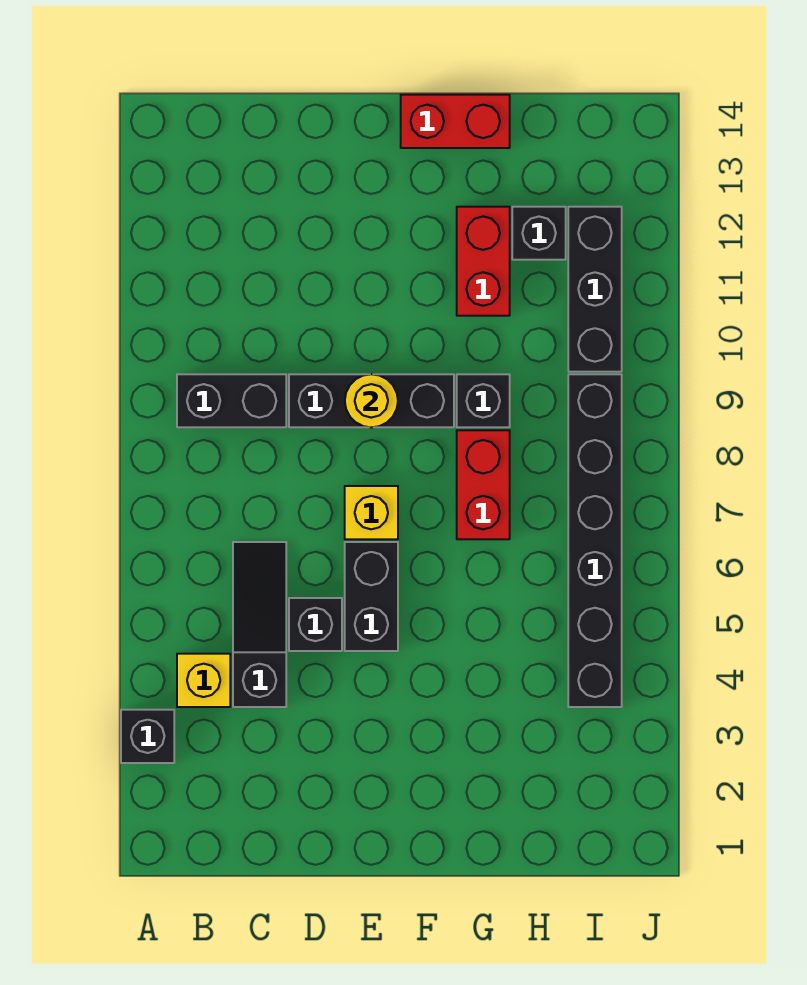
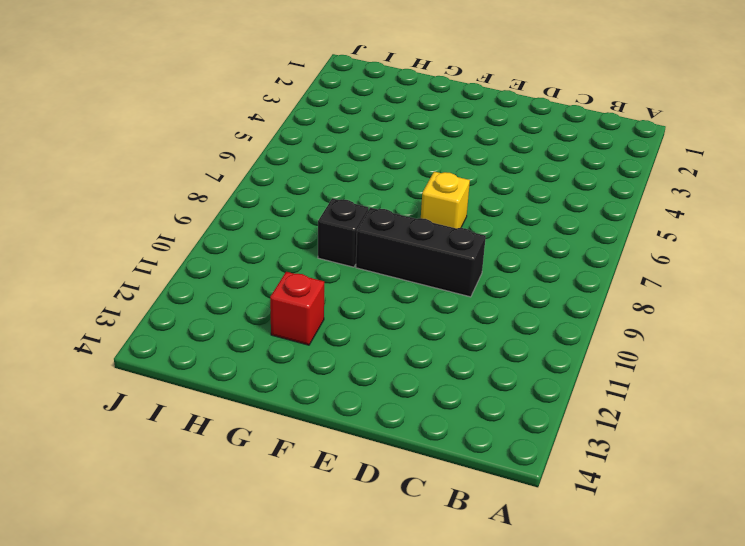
red 1x1 brick [270,272,324,345] -> red 1x2 brick [457,207,510,316]
none -> black 1x1 brick [121,710,174,763]
none -> yellow 1x1 brick [177,654,230,707]
none -> black 1x2 brick [177,374,286,427]

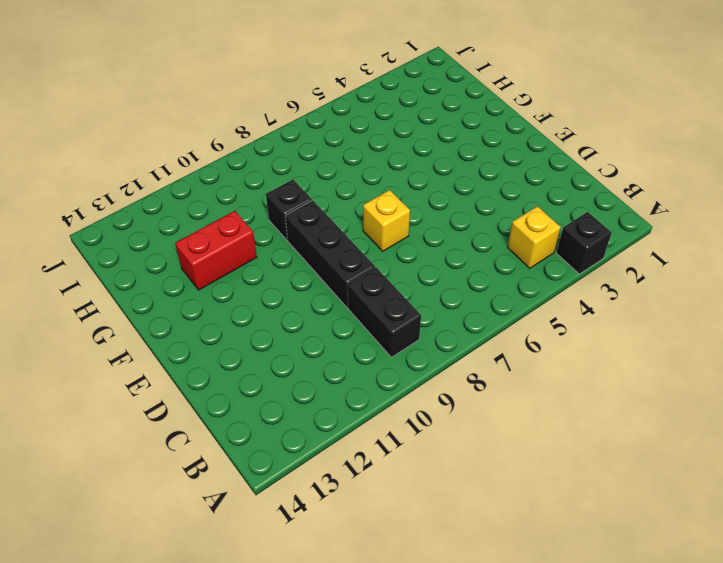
none -> black 1x3 slope [233,542,286,707]
none -> black 1x1 brick [289,598,342,651]
none -> black 1x2 brick [345,542,398,651]

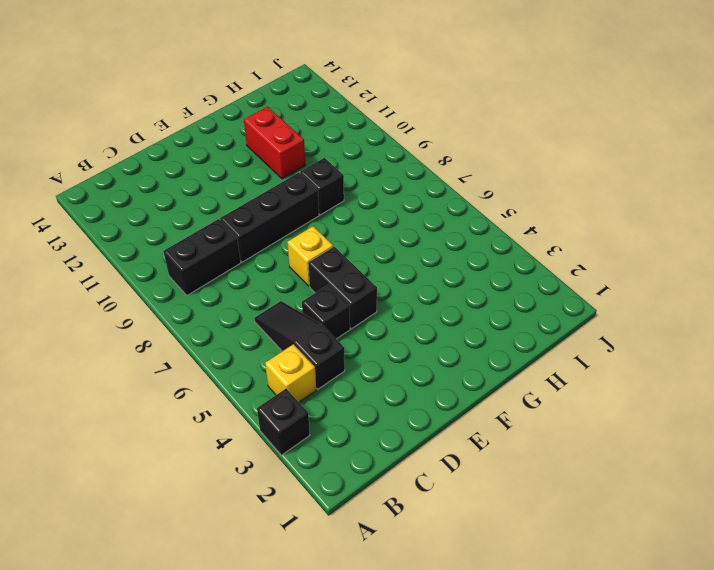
none -> red 1x2 brick [401,95,510,148]
none -> red 1x2 brick [457,430,510,539]
none -> black 1x1 brick [512,207,566,260]

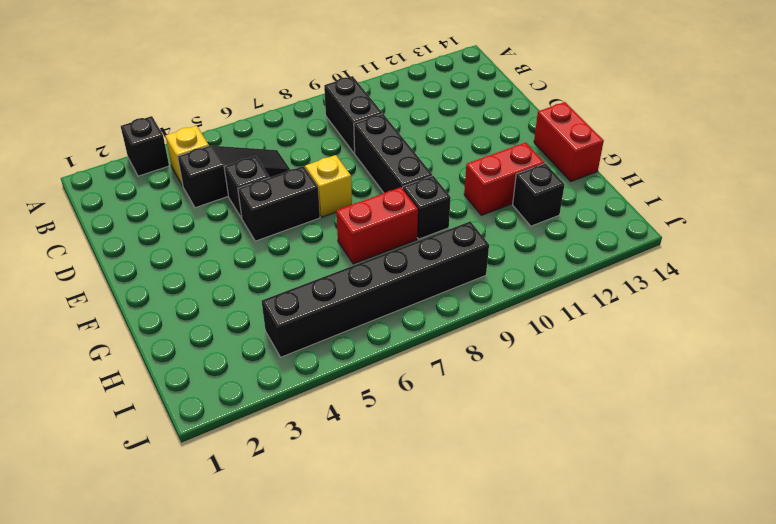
none -> black 1x3 brick [568,207,622,372]
none -> yellow 1x1 round brick [345,374,398,427]

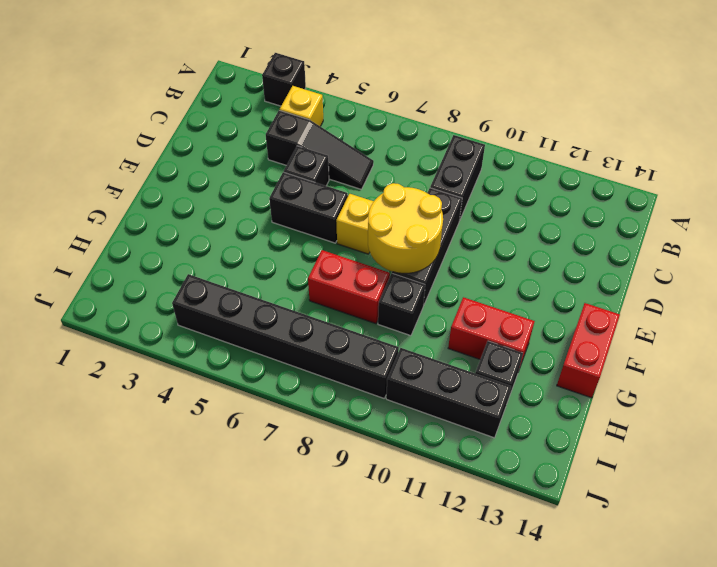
yellow 2x2 round brick [368,183,443,273] -> yellow 1x1 round brick [345,374,398,427]

